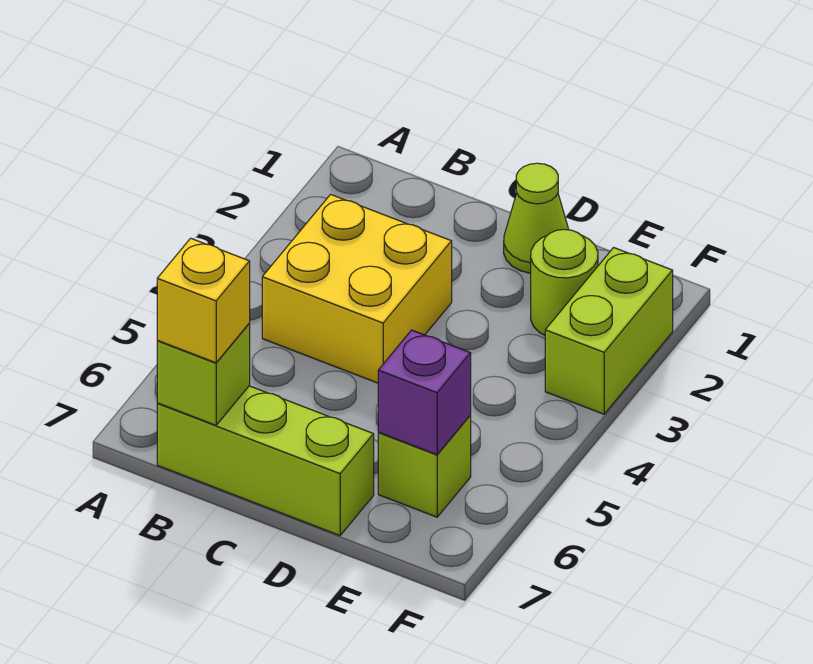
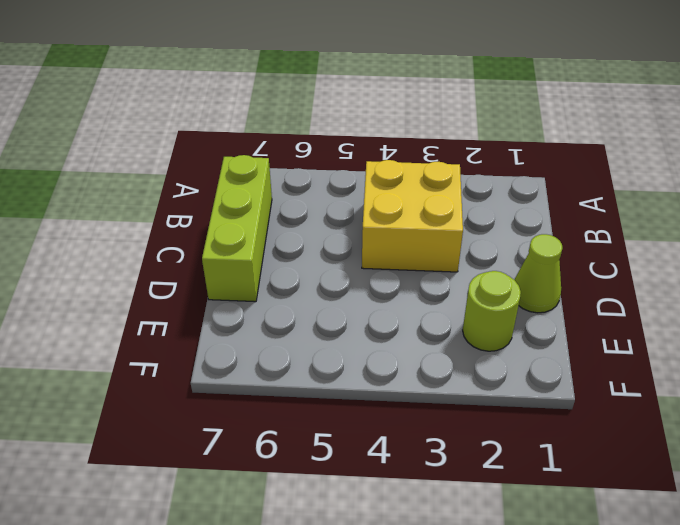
none -> lime 1x1 brick [378,416,471,517]
none -> lime 1x2 brick [545,248,673,414]

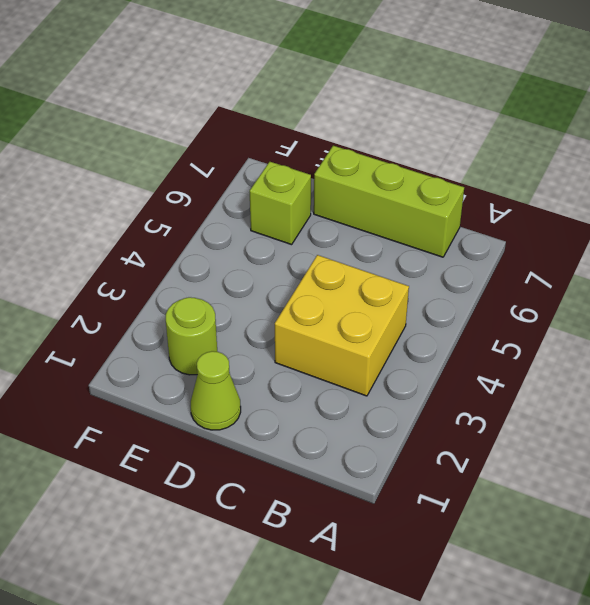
none -> lime 1x2 brick [545,248,673,414]
none -> lime 1x1 brick [157,324,250,425]

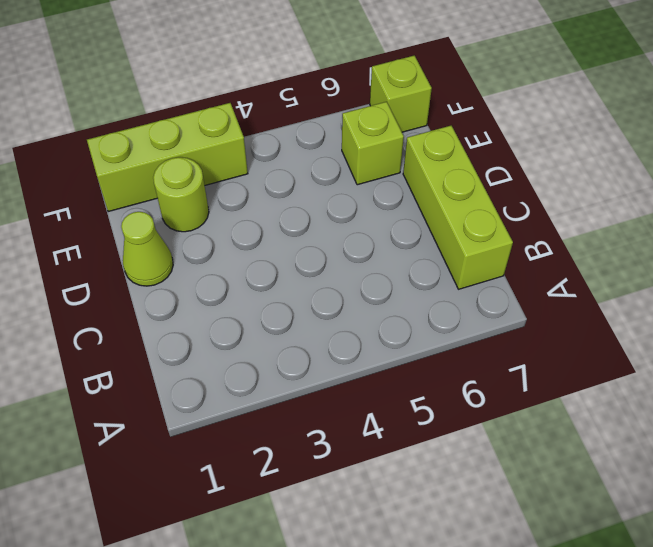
lime 1x3 brick [87,103,248,212] -> lime 1x2 brick [545,248,673,414]
lime 1x1 brick [370,55,432,132] -> lime 1x1 brick moved to [157,324,250,425]
none -> yellow 2x2 brick [262,194,452,383]
none -> purple 1x1 brick [378,330,471,455]

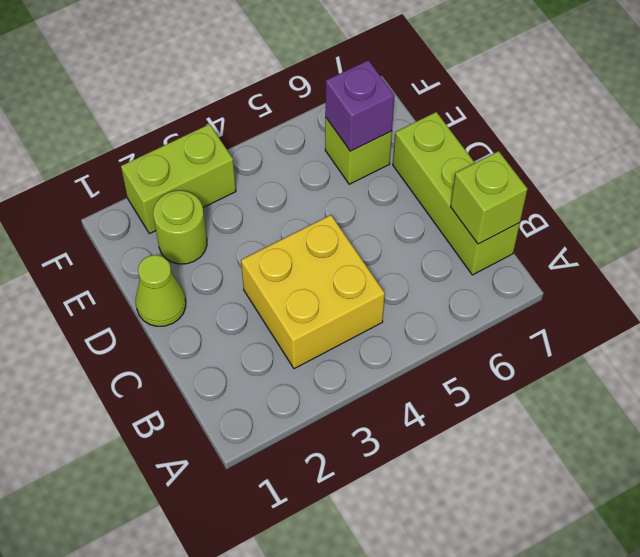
none -> yellow 1x1 brick [157,238,250,363]

